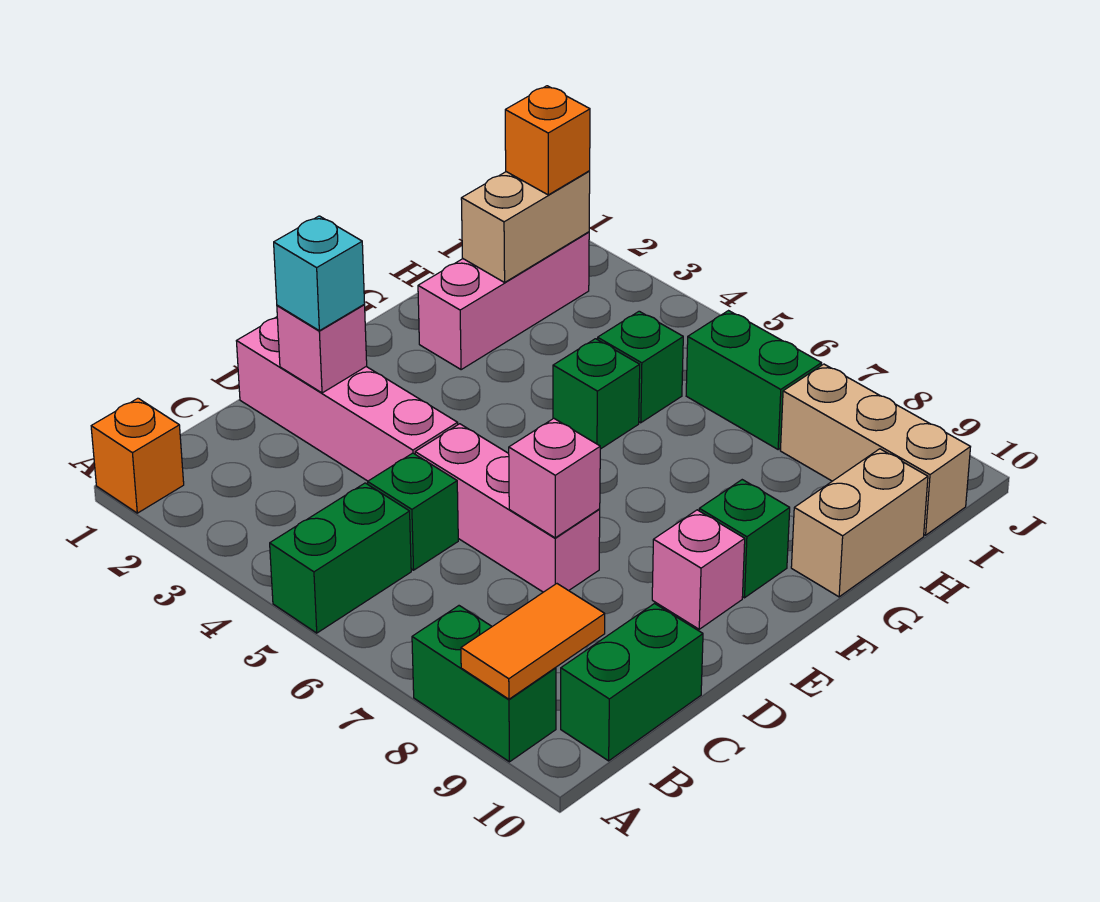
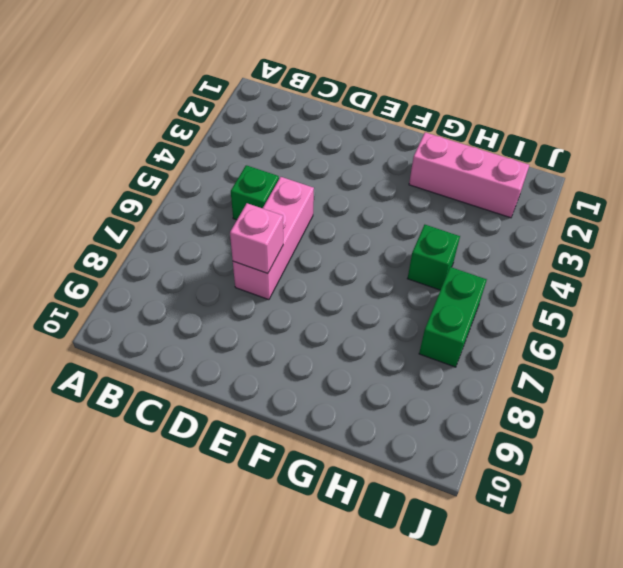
none -> orange 1x1 brick [91,398,184,513]
none -> green 1x2 brick [270,483,411,633]
none -> green 1x2 brick [412,606,556,762]

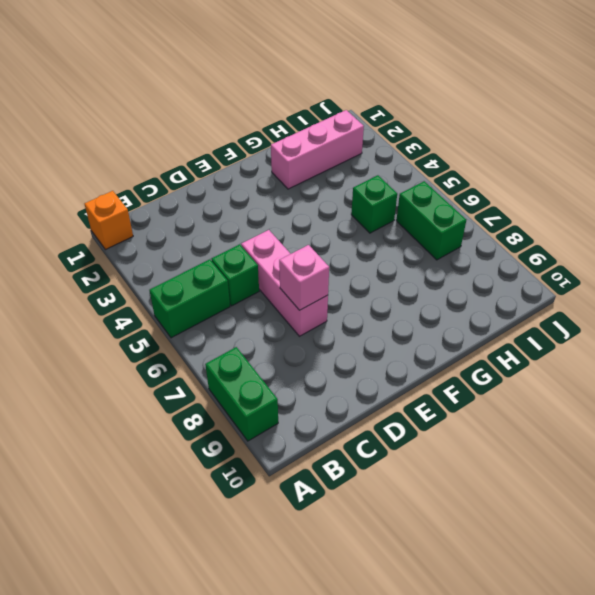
none -> green 1x2 brick [561,604,703,761]
none -> pink 1x4 brick [237,317,458,481]
none -> pink 1x1 brick [652,510,745,629]

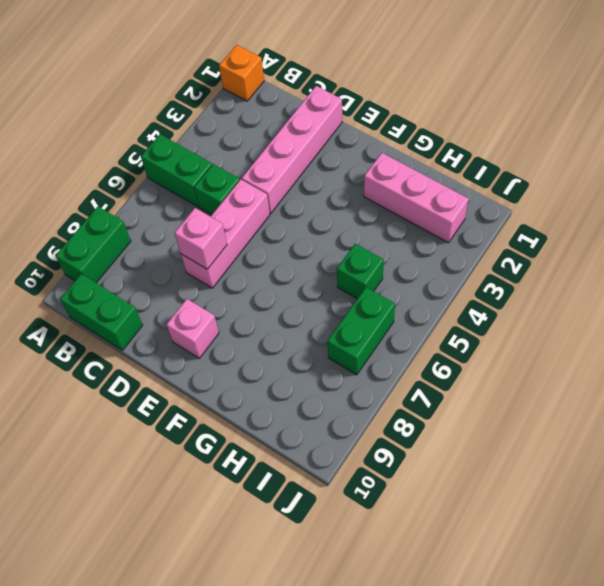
none -> green 1x1 brick [699,480,790,598]
none -> green 1x1 brick [553,339,640,449]
none -> tan 1x2 brick [791,449,928,597]

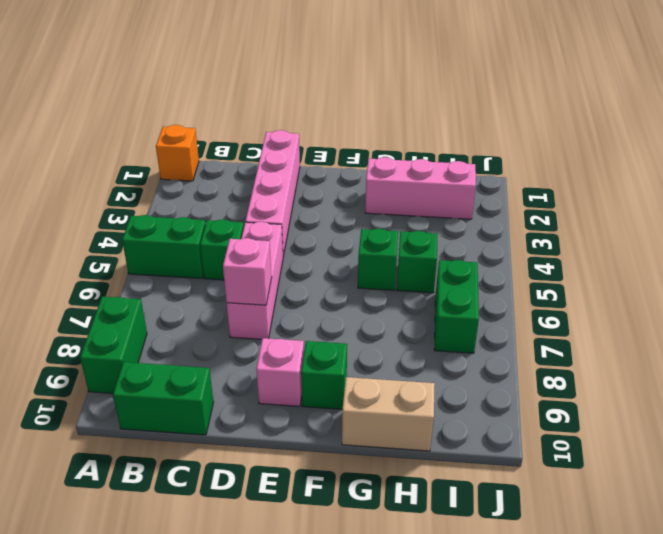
none -> tan 1x3 brick [780,364,970,535]
none -> orange 1x2 tile [461,584,605,699]
none -> pink 1x1 brick [277,305,367,393]

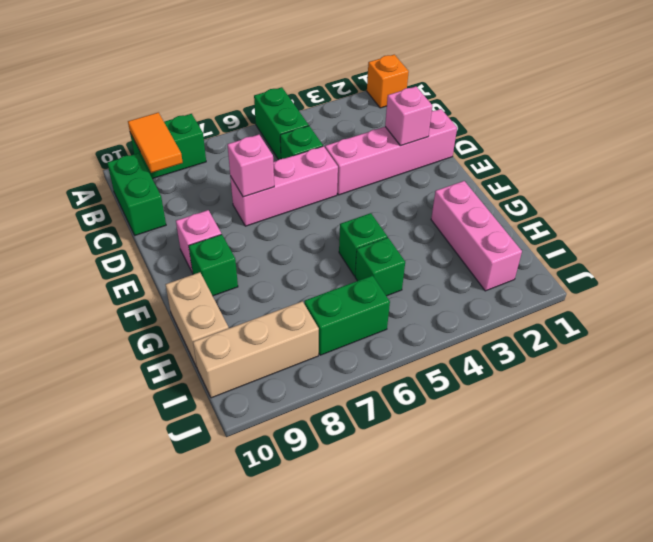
none -> tan 1x2 brick [461,171,590,282]
none -> cyan 1x1 brick [274,216,365,331]
none -> orange 1x1 brick [505,86,590,195]

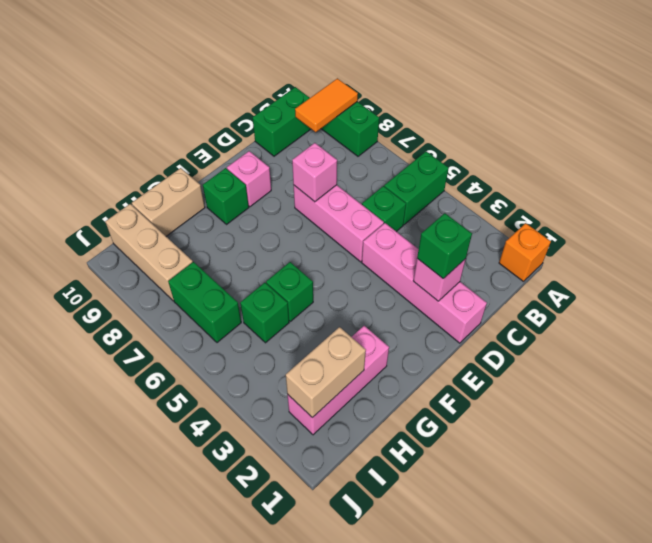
green 1x1 brick [417,213,472,279] -> cyan 1x1 brick [274,216,365,331]
none -> orange 1x1 brick [505,86,590,195]

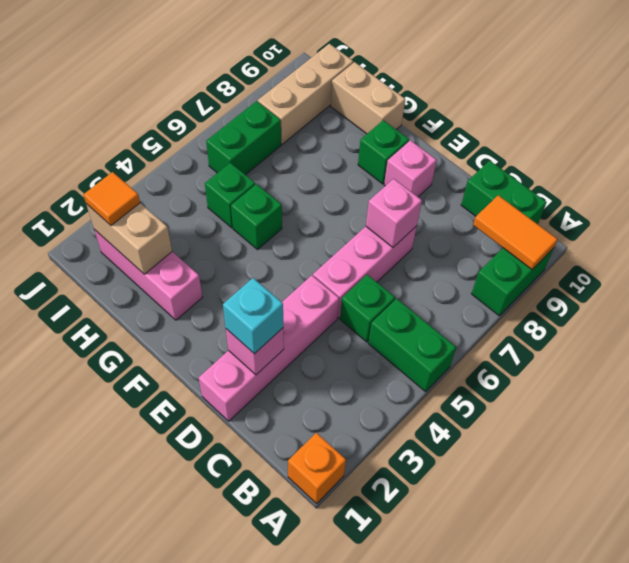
orange 1x1 tile [83,172,140,225] -> orange 1x1 brick [505,86,590,195]

